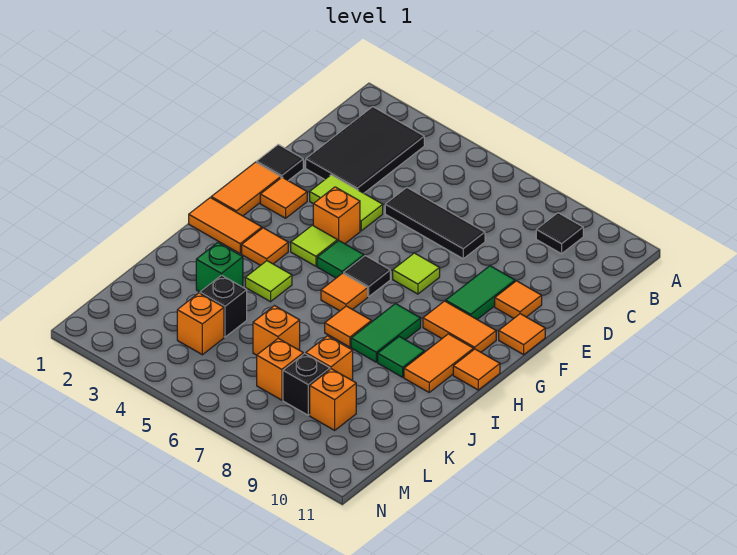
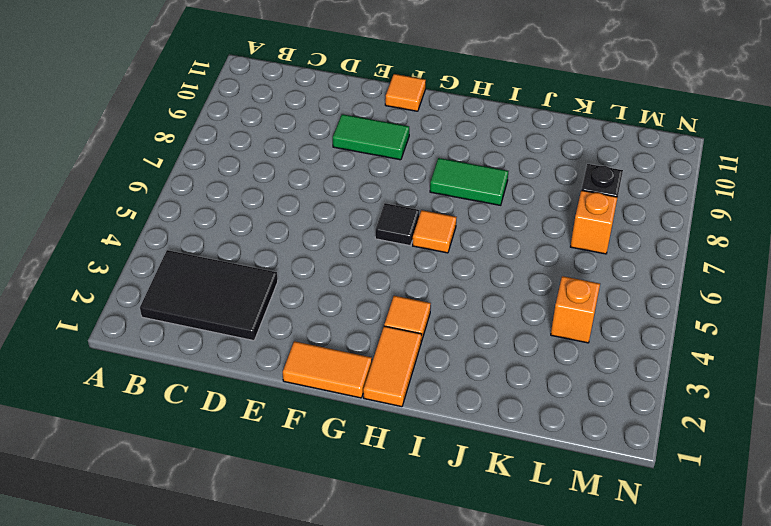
none -> black 1x1 tile [536,213,583,254]
none -> black 1x3 tile [385,188,485,259]
none -> black 1x1 tile [257,145,303,181]
none -> lime 1x2 tile [310,175,383,231]

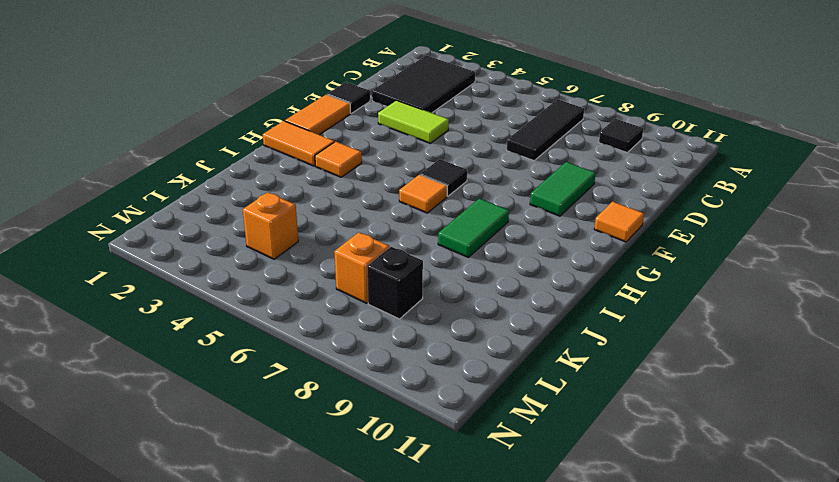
black 1x3 tile [507,99,584,161] -> black 1x3 tile turned to [385,188,485,259]
none -> orange 1x1 tile [495,281,542,319]
none -> orange 1x1 tile [260,177,307,218]
none -> orange 1x1 brick [313,187,360,244]
none -> lime 1x1 tile [393,253,440,294]

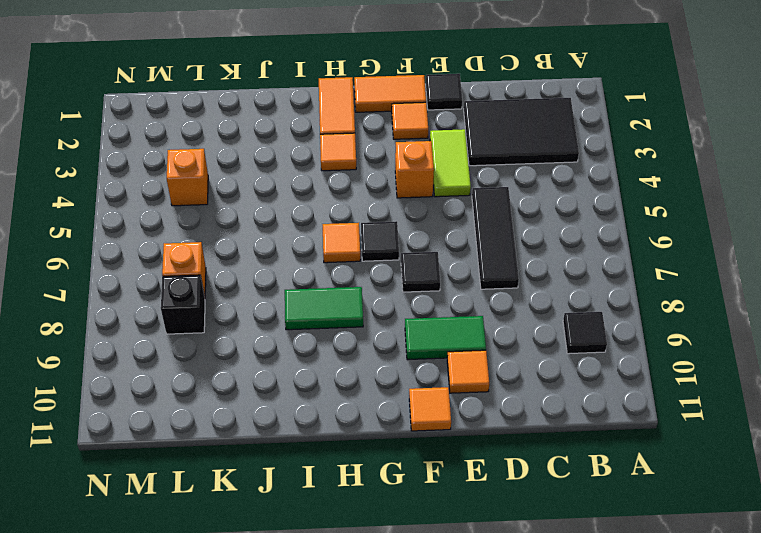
black 1x1 tile [401,252,440,292] -> lime 1x1 tile [393,253,440,294]
none -> lime 1x1 tile [291,225,337,266]
none -> green 1x1 tile [317,241,364,278]
none -> orange 1x2 tile [423,301,496,352]
none -> orange 1x2 tile [404,334,474,392]

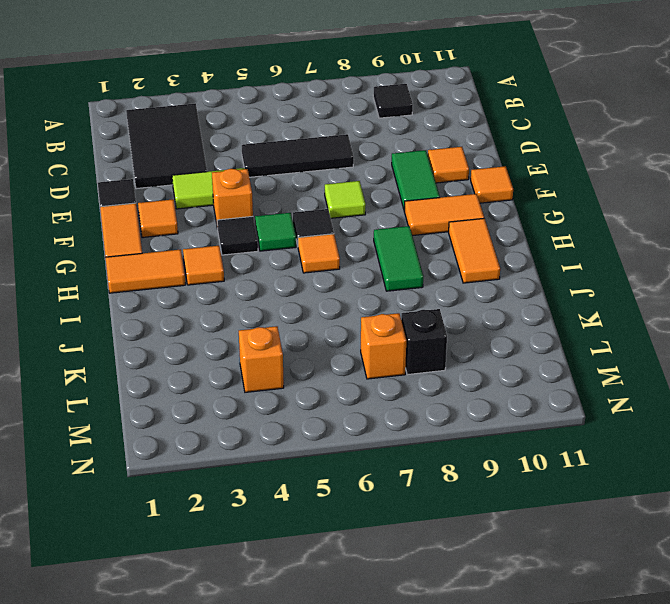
black 1x1 tile [217,216,258,255] -> lime 1x1 tile [291,225,337,266]
none -> orange 1x1 tile [453,349,500,390]
none -> lime 1x1 tile [245,261,292,302]
none -> orange 1x1 tile [325,306,371,347]
none -> green 1x1 tile [378,336,424,377]

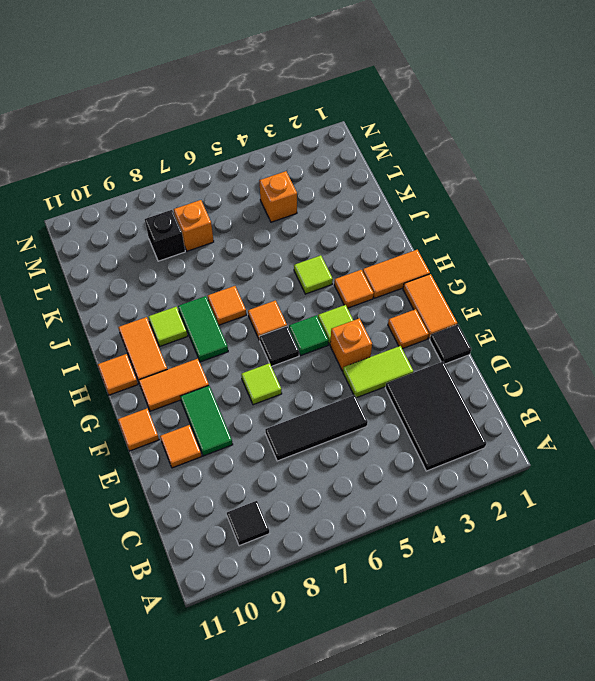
lime 1x1 tile [148,307,188,346] -> green 1x1 tile [378,336,424,377]
none -> green 1x1 brick [196,243,243,292]
none -> black 1x1 brick [200,275,247,337]
none -> orange 1x1 brick [253,306,300,355]
none -> orange 1x1 brick [306,336,353,381]

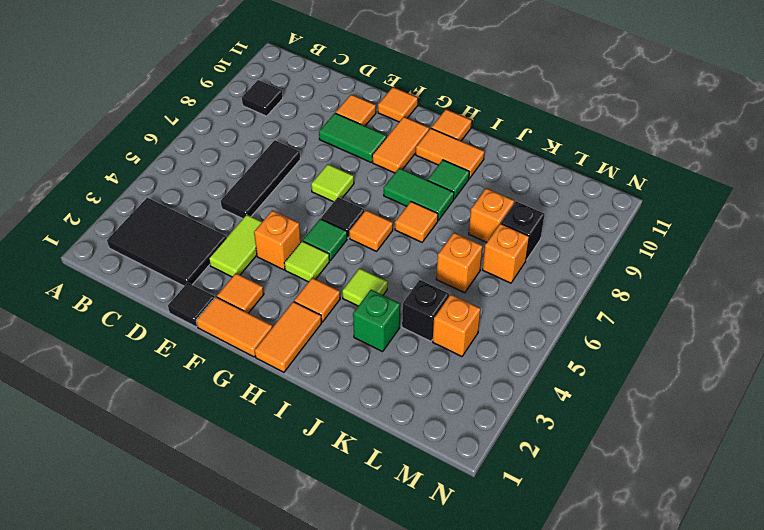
none -> orange 1x1 brick [310,369,356,430]

